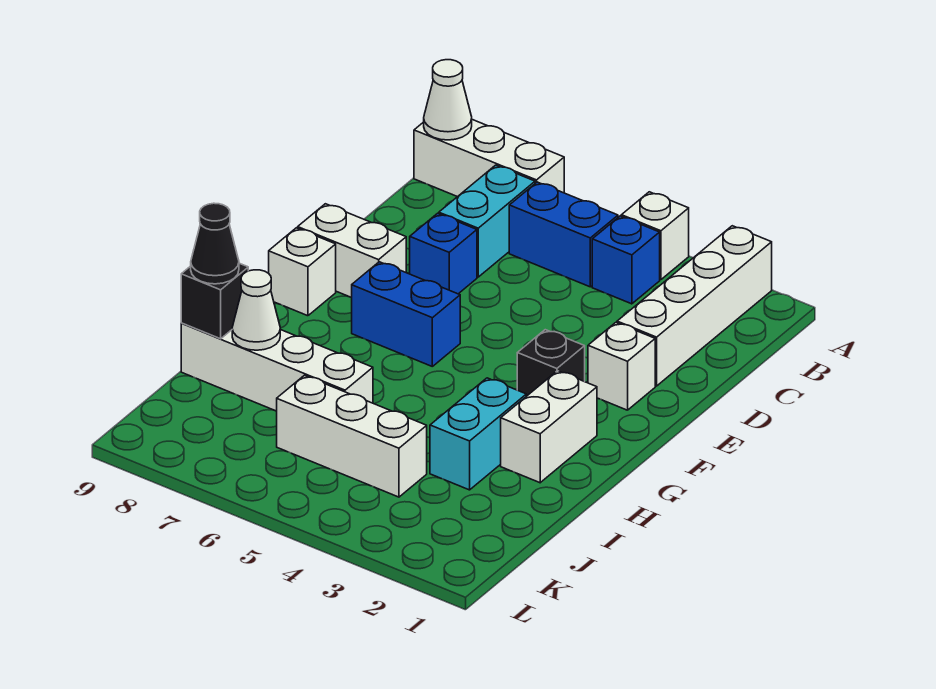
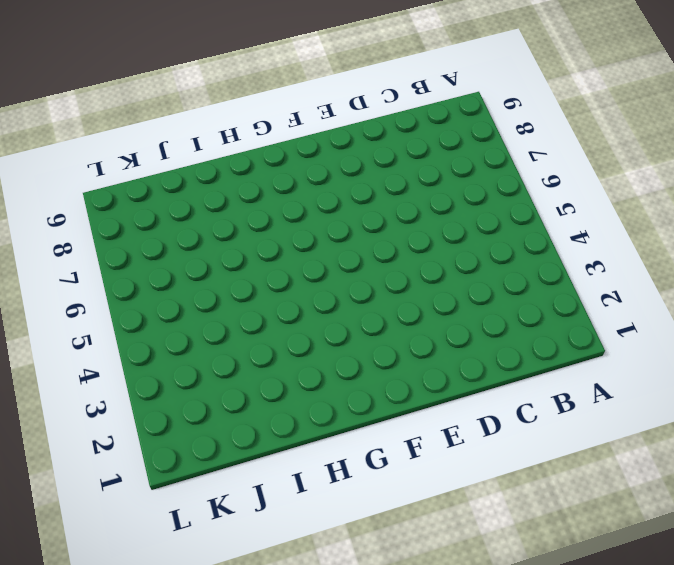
none -> white 1x4 brick [617,226,772,386]
none -> white 1x1 brick [621,192,689,280]
none -> white 1x3 brick [414,120,564,197]

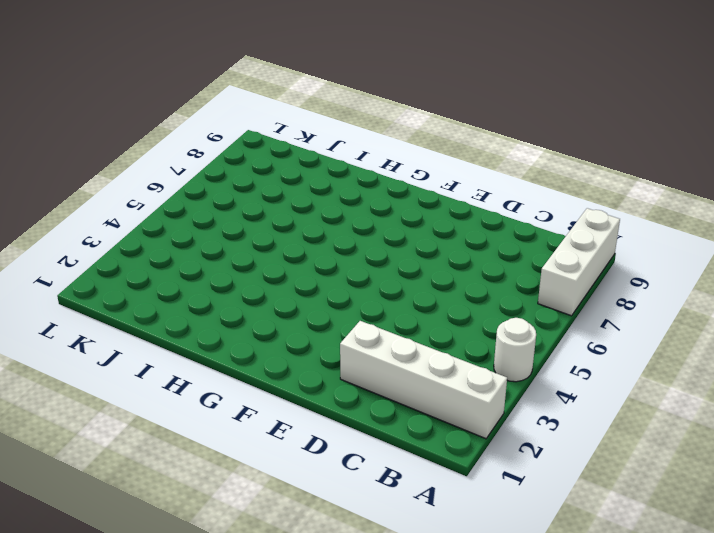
white 1x1 round brick [494,318,536,382] -> white 1x1 brick [621,192,689,280]
none -> blue 1x1 brick [592,216,660,304]
none -> blue 1x2 brick [509,182,618,287]
none -> cyan 1x2 brick [439,165,535,277]

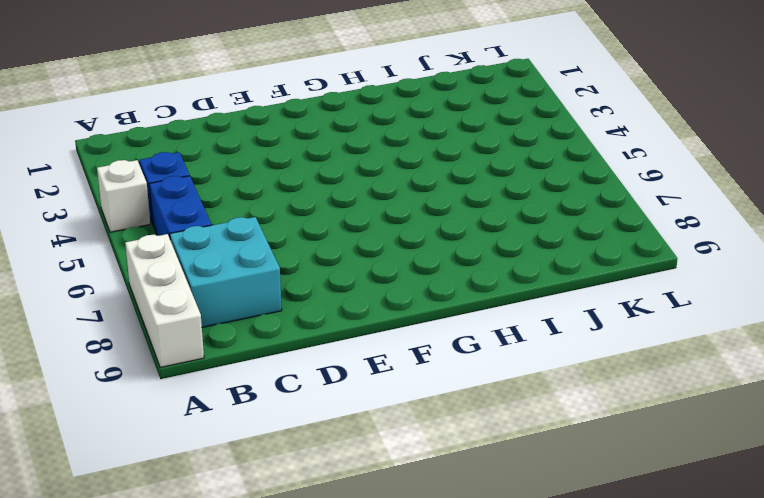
cyan 2x2 brick [170,217,282,327] -> cyan 1x2 brick [439,165,535,277]
none -> white 1x4 brick [617,226,772,386]
none -> blue 1x1 brick [410,214,477,294]
none -> white 1x1 brick [588,323,655,410]

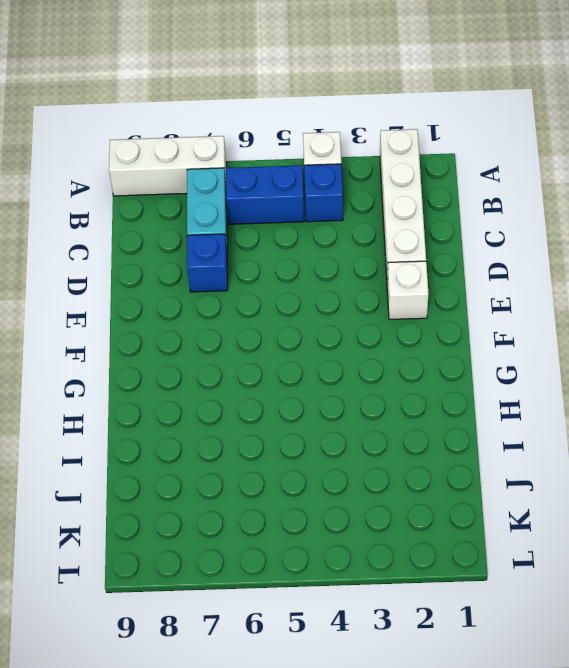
none -> white 1x2 brick [298,204,406,298]
none -> black 1x1 brick [517,330,585,396]
none -> blue 1x2 brick [352,262,460,366]

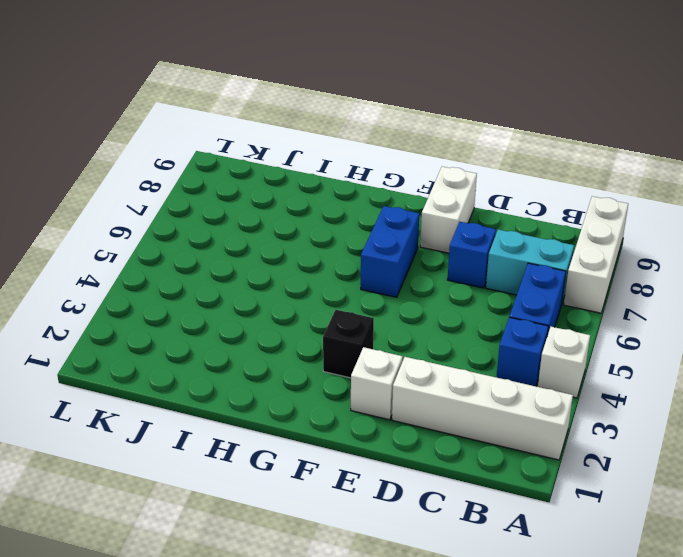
none -> white 1x1 brick [269,228,336,316]
none -> white 1x2 brick [501,371,597,483]
none -> cyan 1x2 brick [430,378,526,490]

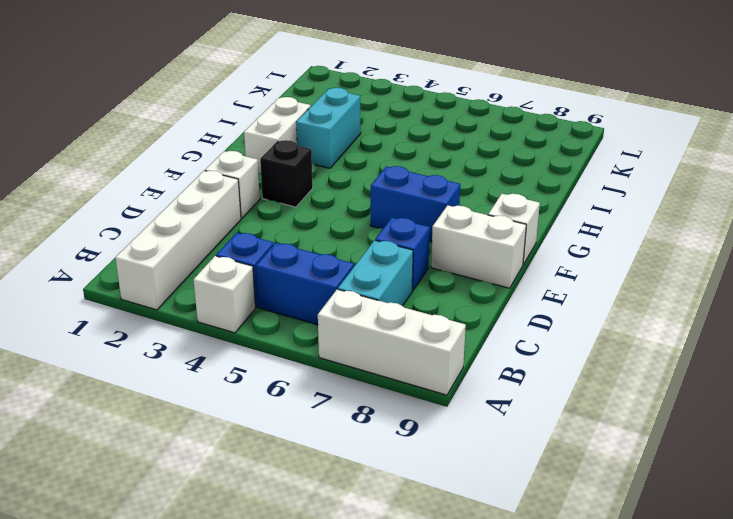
none -> white 1x4 brick [181,323,373,411]
none -> white 1x3 brick [277,375,427,497]
none -> white 1x1 cone [424,60,472,140]

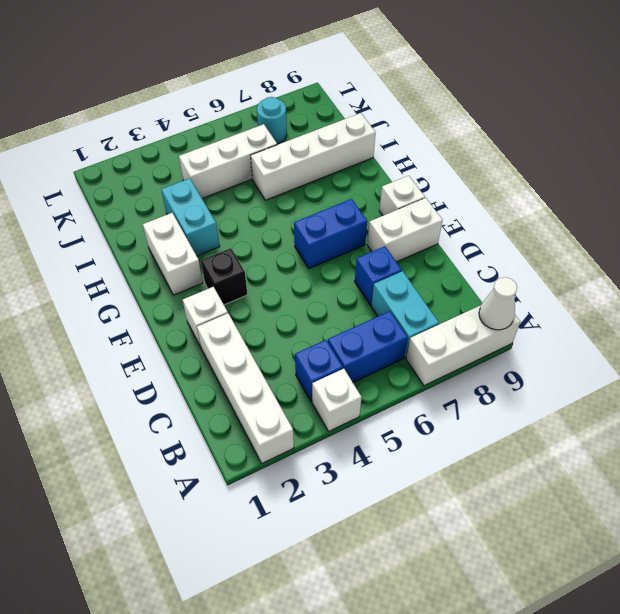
cyan 1x1 round brick [257,97,287,144] -> none
none -> white 1x1 cone [232,270,280,350]
none -> black 1x1 brick [181,263,248,339]
none -> black 1x1 cone [191,203,239,284]

